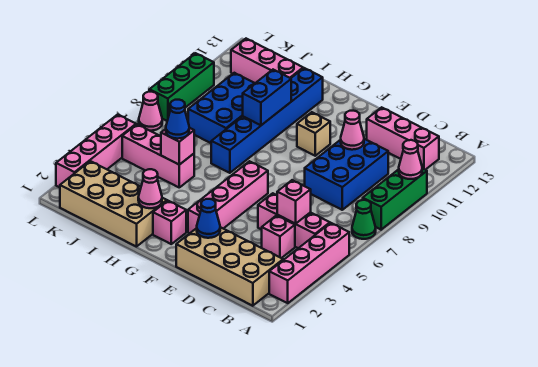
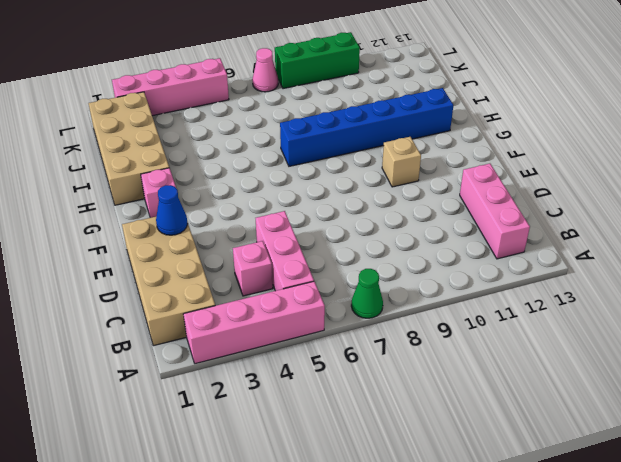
none -> green 1x3 brick [363,168,427,230]
none -> blue 2x3 brick [305,139,388,210]
none -> pink 1x4 brick [188,161,268,233]

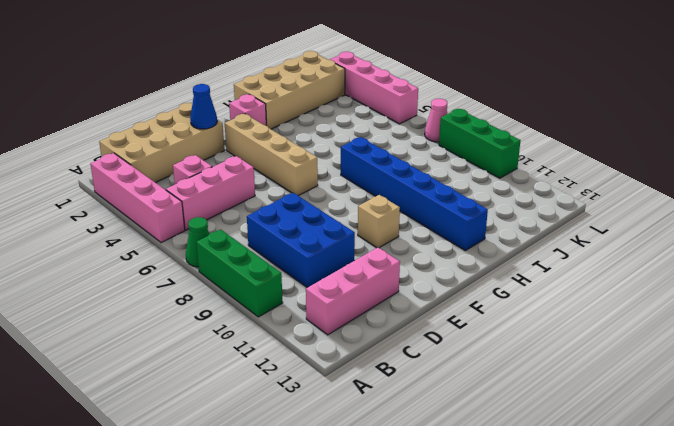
tan 1x4 brick [225,114,318,196] -> pink 1x4 brick [188,161,268,233]
none -> pink 1x3 brick [122,124,194,187]
none -> blue 2x3 brick [188,73,255,143]
none -> pink 1x3 brick [231,39,303,83]

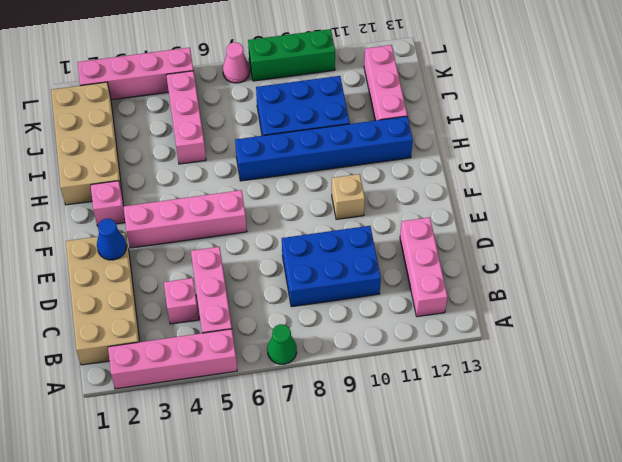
none -> green 1x3 brick [363,168,427,230]
none -> pink 1x1 cone [399,140,422,179]
none -> pink 1x1 brick [277,180,311,224]

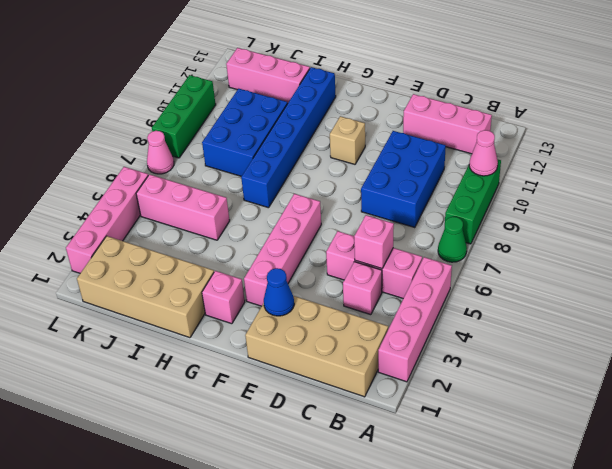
none -> pink 1x1 cone [341,111,364,150]
none -> pink 1x1 cone [138,169,162,208]
none -> blue 1x2 brick [243,70,291,125]

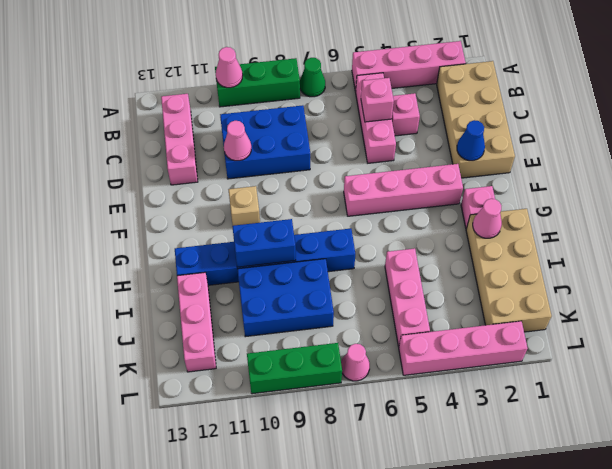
none -> pink 1x1 brick [161,128,194,165]
none -> blue 1x1 cone [166,100,189,139]

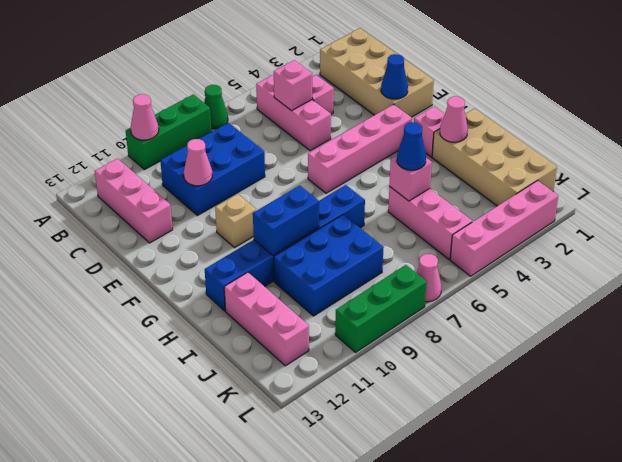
none -> pink 1x4 brick [269,223,349,303]

